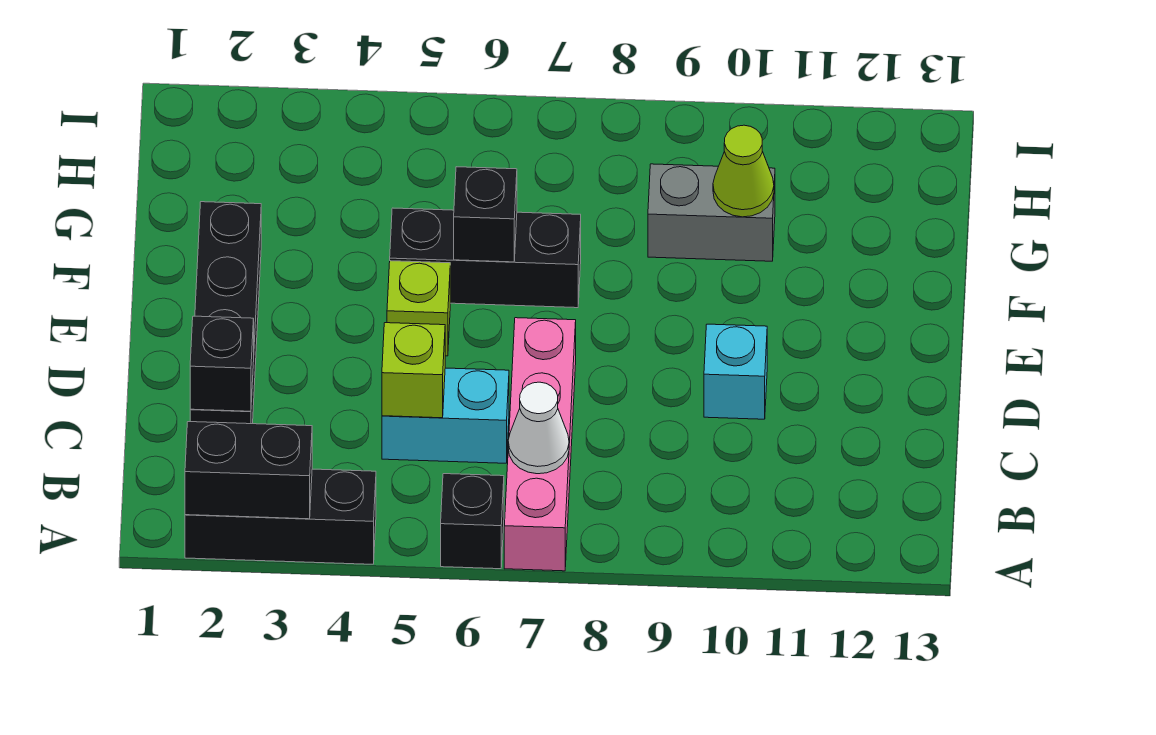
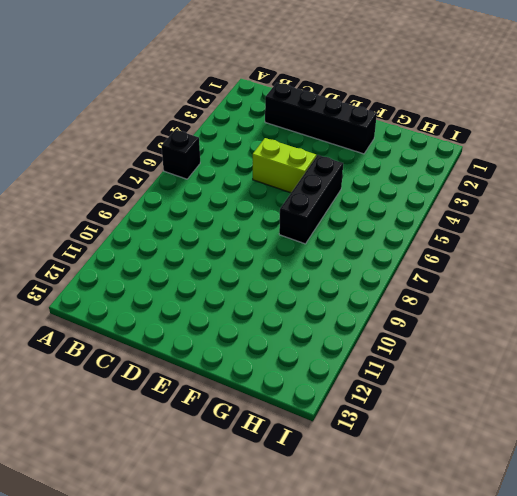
lime 1x2 brick [253,138,316,193] -> lime 1x1 brick [387,261,450,356]
none -> black 1x3 brick [185,469,376,564]
none -> pink 1x4 brick [504,318,576,571]
none -> cyan 1x2 brick [382,368,509,463]

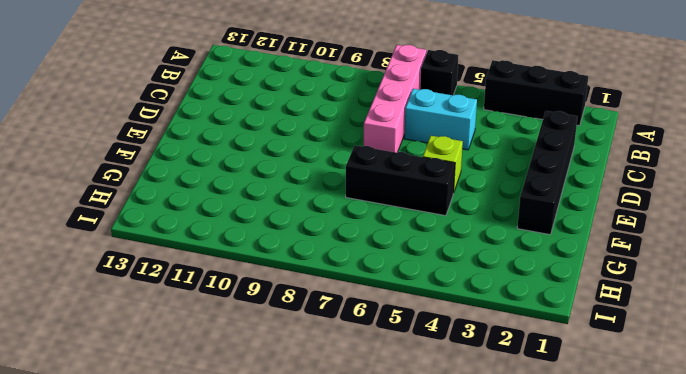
none -> cyan 1x1 brick [704,324,767,419]
none -> grey 1x2 brick [648,164,775,261]
none -> black 1x2 brick [185,422,312,519]

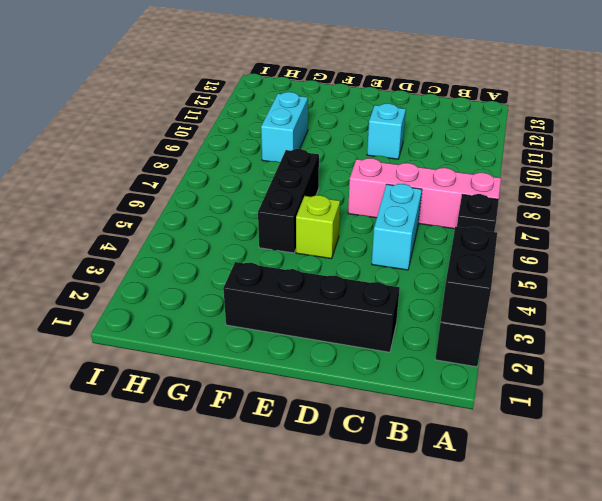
cyan 1x2 brick [261,92,308,162] -> grey 1x2 brick [648,164,775,261]
none -> white 1x1 cone [508,382,569,474]
none -> black 1x1 brick [190,316,254,411]
none -> lime 1x1 brick [382,323,445,418]

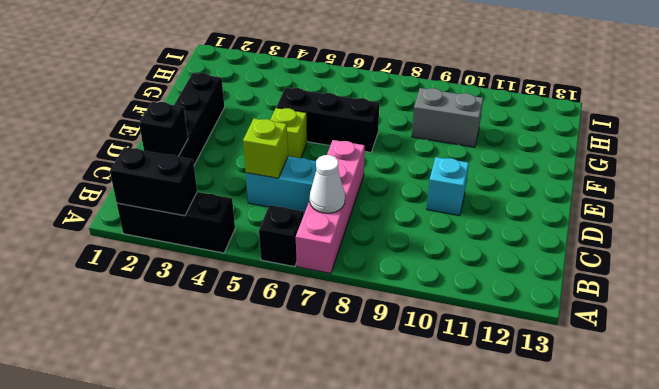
none -> black 1x1 brick [454,167,517,262]
none -> lime 1x1 cone [713,125,774,217]

